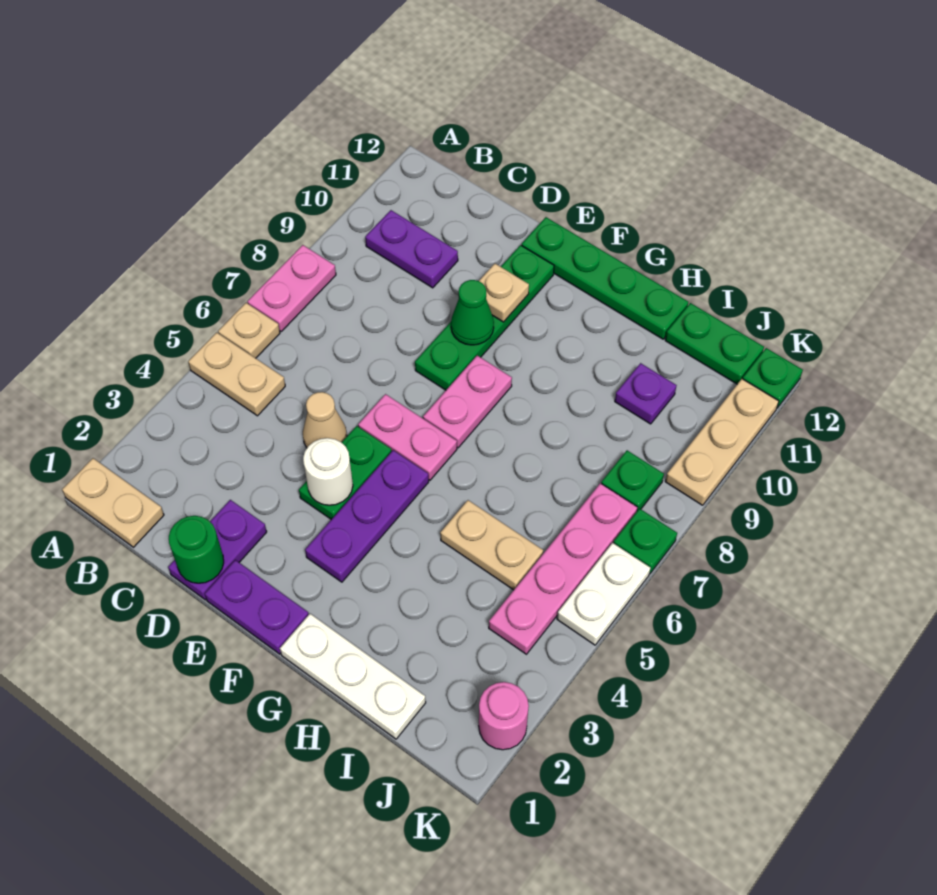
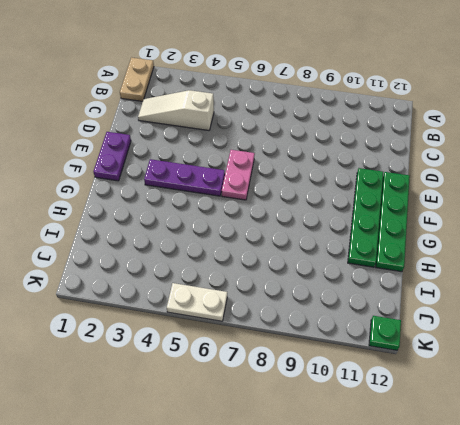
white 1x3 slope [138,90,214,131] -> none
green 1x4 plate [348,168,383,267] -> green 1x4 plate turned to [415,245,554,390]
none -> tan 1x2 plate [188,332,285,416]
none -> tan 1x1 plate [218,303,280,358]
none -> pink 1x2 plate [247,245,336,331]

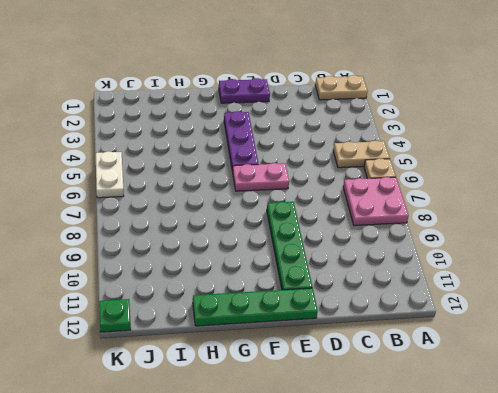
pink 2x2 plate [343,177,409,226] -> pink 1x2 plate [247,245,336,331]
none -> purple 1x2 plate [365,210,458,288]
none -> purple 1x2 plate [168,500,267,600]
none -> tan 1x1 cone [303,392,347,448]

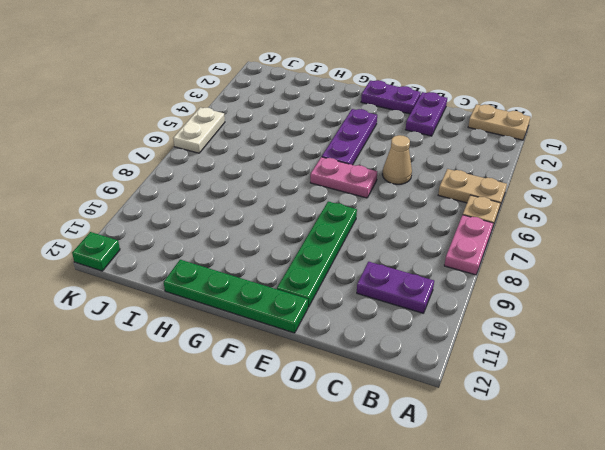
none -> green 1x2 plate [299,426,392,519]
none -> pink 1x2 plate [423,355,512,448]
none -> white 1x3 plate [280,614,426,739]

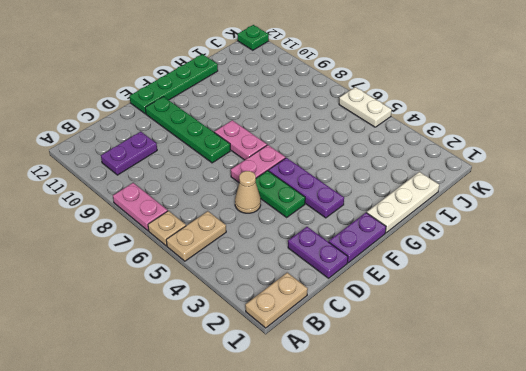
none -> tan 1x2 plate [440,500,543,590]
none -> purple 1x1 plate [615,363,677,424]
none -> green 1x2 plate [665,303,764,384]

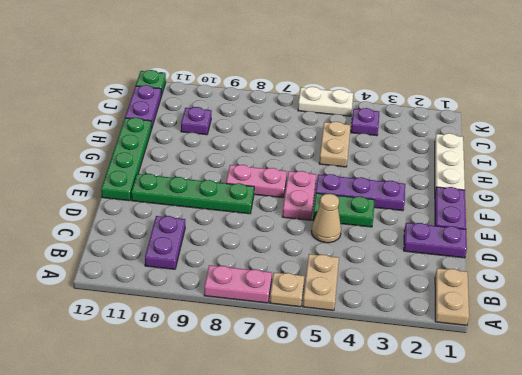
purple 1x2 plate [125,85,161,126] -> green 1x2 plate [665,303,764,384]
purple 1x1 plate [351,108,379,136] -> pink 1x4 plate [489,483,637,654]
none -> green 1x1 plate [601,450,664,511]
none -> pink 1x1 round brick [479,682,529,750]
none -> green 1x1 plate [614,509,677,574]

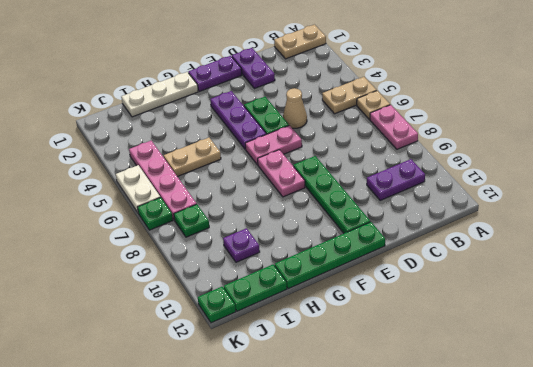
none -> pink 1x1 round brick [479,682,529,750]
none -> tan 1x3 plate [665,379,779,505]
none -> green 1x1 round brick [169,516,224,583]

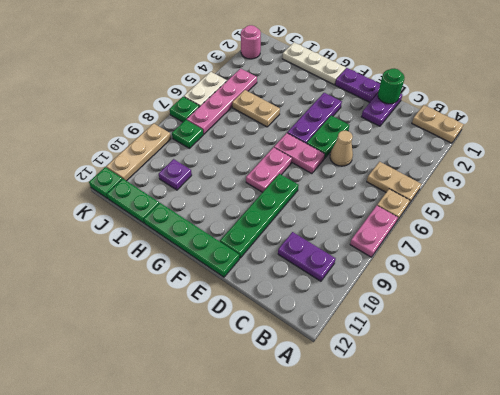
none -> white 1x1 round brick [303,438,353,505]
none -> green 1x1 cone [451,280,494,345]
none -> tan 1x1 plate [479,264,529,322]

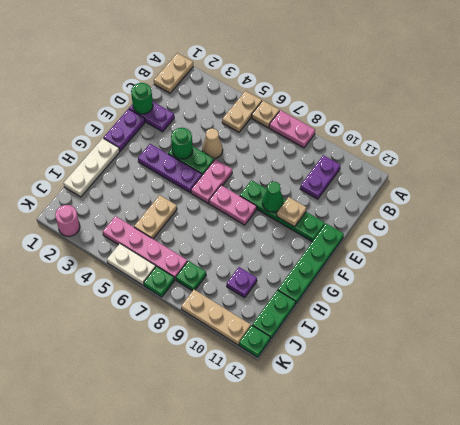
green 1x1 round brick [171,128,193,159] -> white 1x1 round brick [303,438,353,505]

